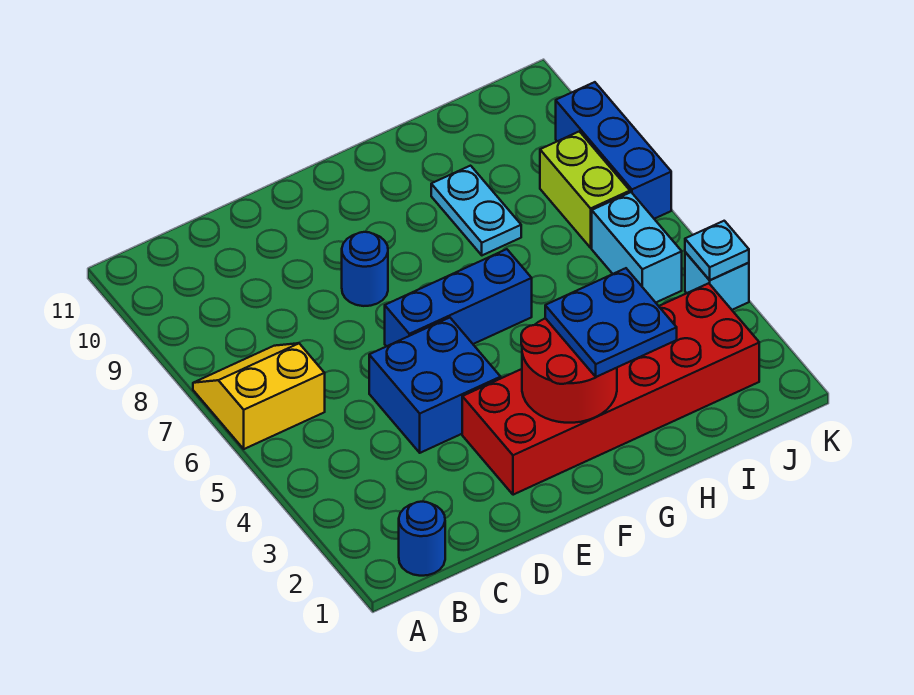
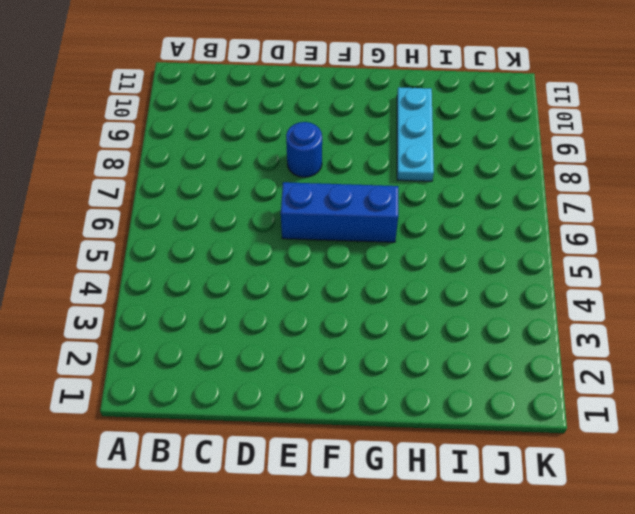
cyan 1x3 plate [397,87,434,181] -> cyan 1x2 plate [431,166,521,255]
none -> yellow 2x2 slope [193,343,325,449]
none -> blue 1x1 round brick [399,502,445,576]
none -> blue 2x2 brick [369,318,501,453]

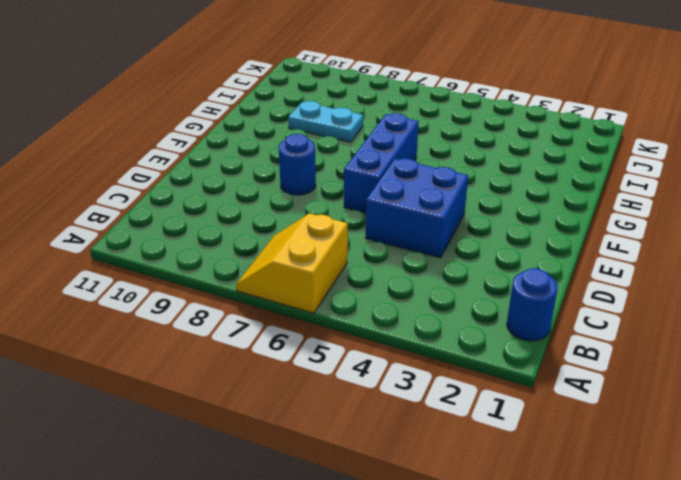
none -> red 2x6 brick [462,283,759,495]
none -> cyan 1x2 brick [592,192,682,302]
none -> lime 1x2 brick [540,131,630,248]

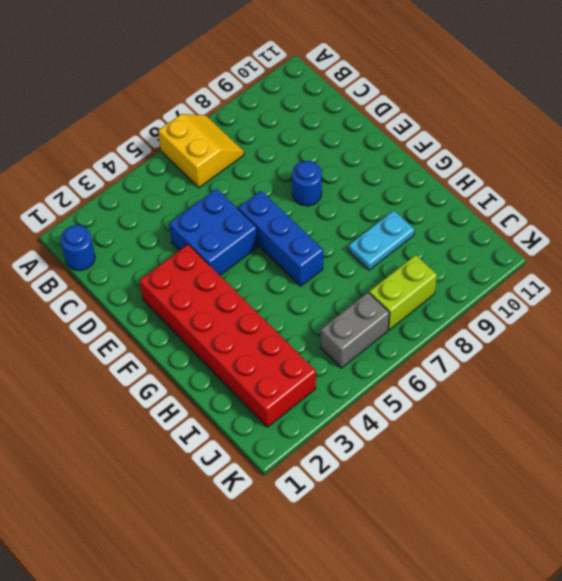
grey 1x2 brick [321,292,389,368] -> cyan 1x2 brick [592,192,682,302]
none -> cyan 1x1 brick [685,252,749,310]
none -> blue 1x3 brick [556,82,671,219]
none -> red 2x2 round brick [521,318,617,423]

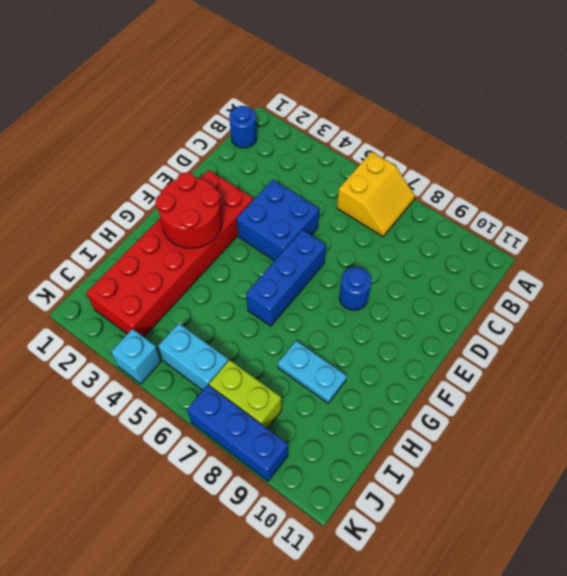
none -> cyan 1x1 plate [685,221,749,280]
none -> blue 2x2 plate [545,268,677,377]

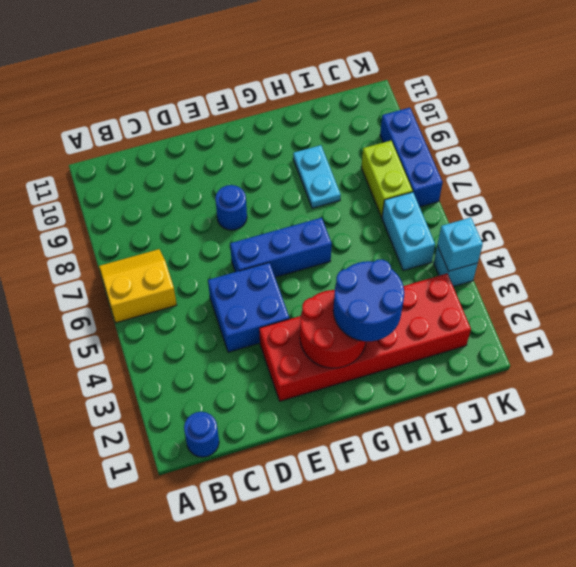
blue 2x2 round brick [333,260,404,341] -> blue 2x2 plate [545,268,677,377]
cyan 1x1 brick [437,218,483,271] -> cyan 1x1 plate [685,221,749,280]

